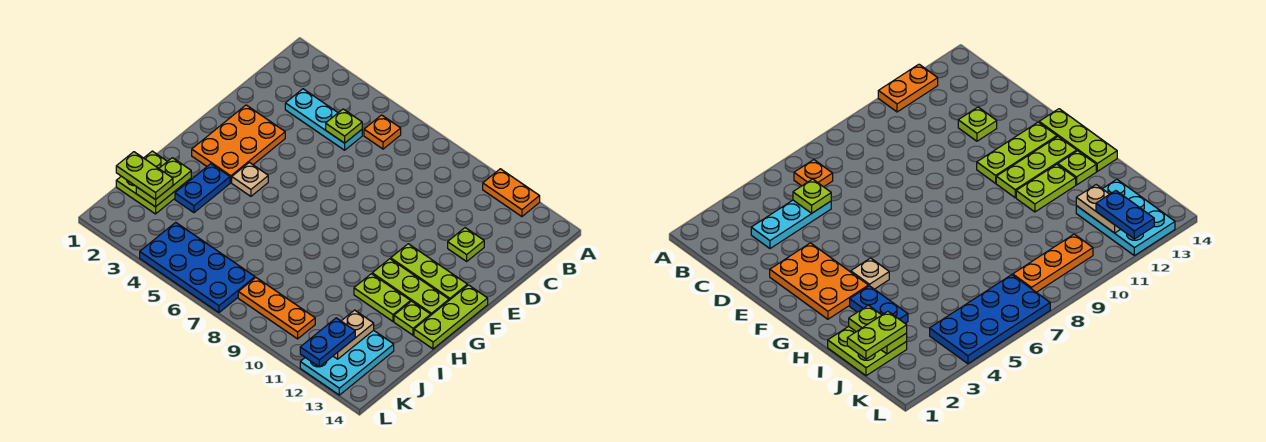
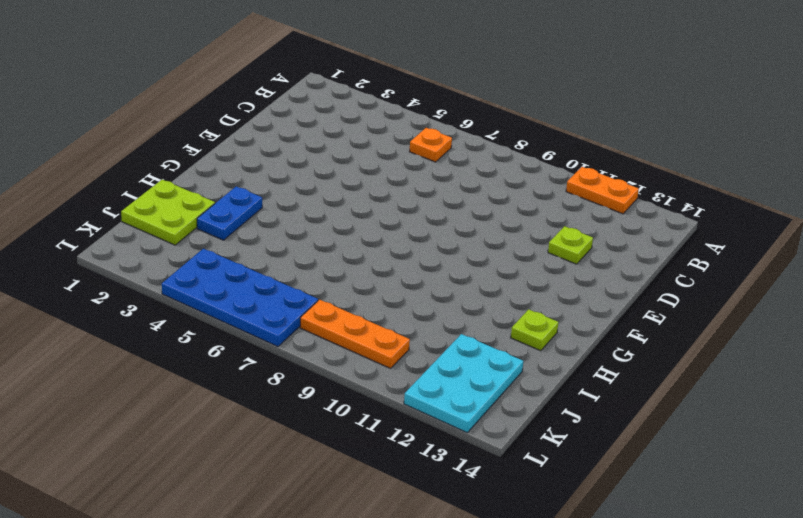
none -> cyan 1x3 plate [285,89,362,150]
none -> orange 2x3 plate [192,105,285,183]
none -> lime 1x3 plate [391,244,467,300]

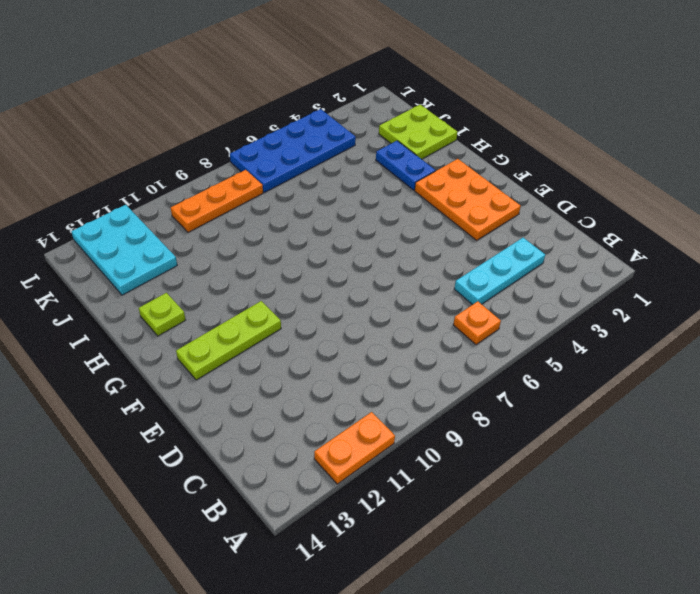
none -> lime 1x1 plate [448,228,484,261]
none -> lime 1x3 plate [414,285,488,349]
none -> tan 1x1 plate [232,162,268,196]

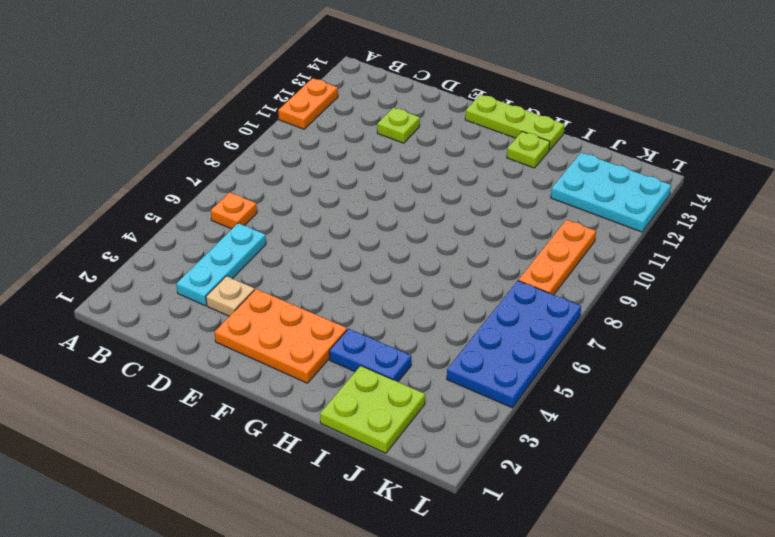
tan 1x1 plate [206,276,255,316] -> tan 1x1 plate moved to [232,162,268,196]
none -> lime 1x3 plate [391,244,467,300]
none -> lime 1x3 plate [372,259,449,315]
none -> lime 1x2 plate [354,274,411,321]

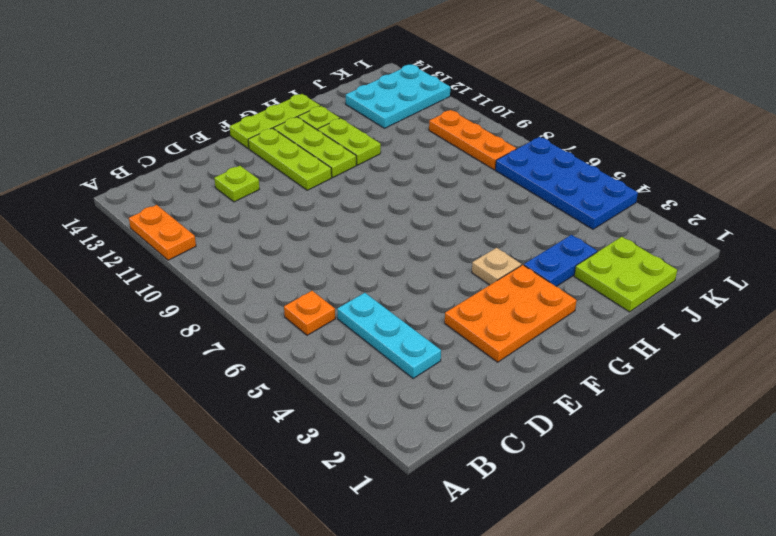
none -> lime 1x1 plate [326,109,362,143]
none -> lime 1x2 plate [136,158,191,207]
none -> tan 1x2 plate [334,310,374,359]

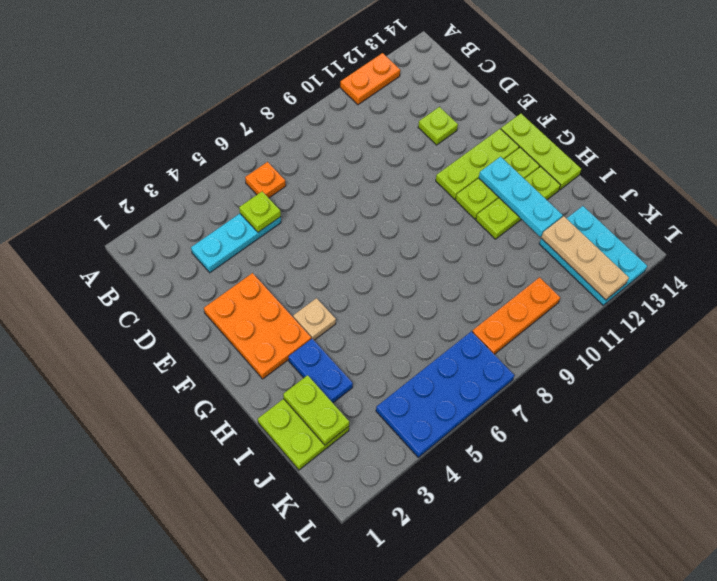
cyan 1x3 plate [479,157,563,237] -> none
tan 1x3 plate [541,216,629,300] -> tan 1x2 plate [334,310,374,359]
none -> lime 1x2 plate [116,152,173,200]
none -> blue 1x2 plate [300,318,355,367]

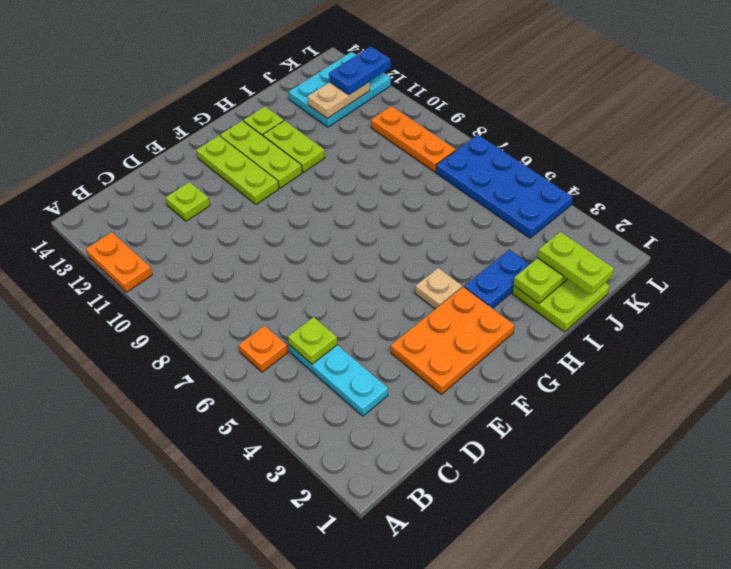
none -> lime 1x3 plate [414,285,488,349]

